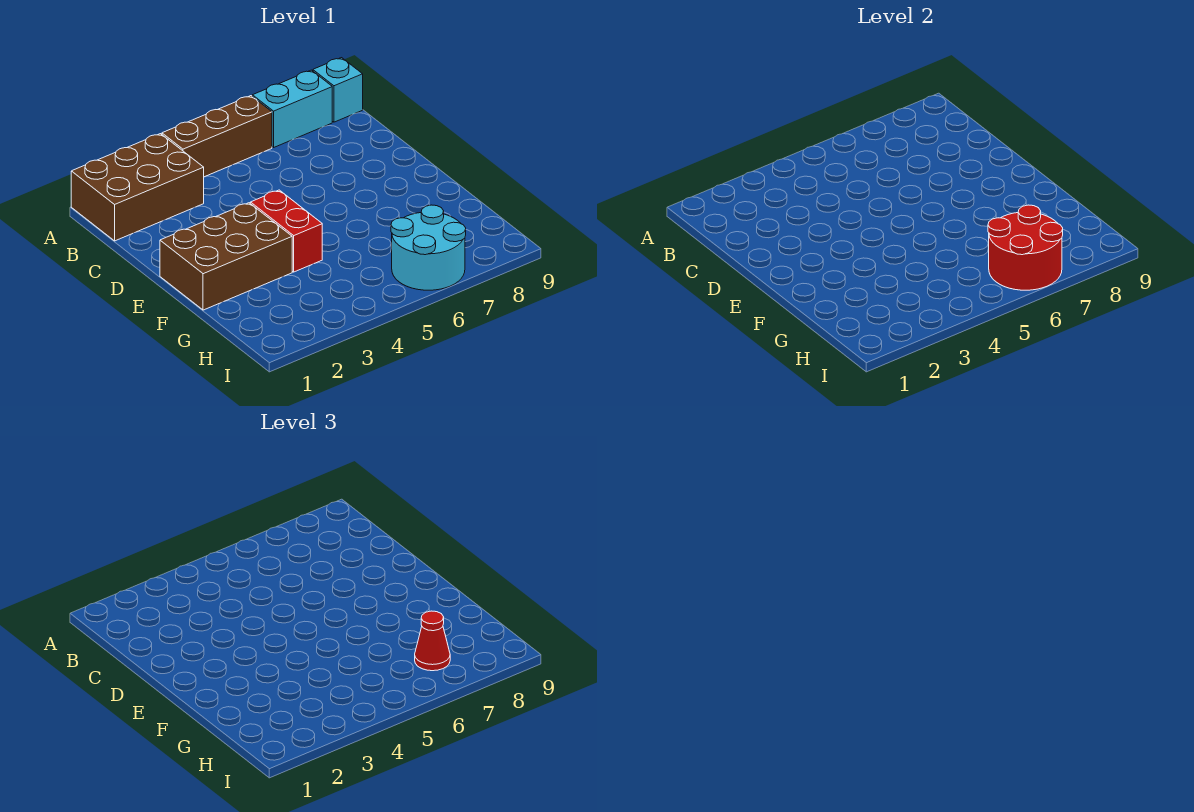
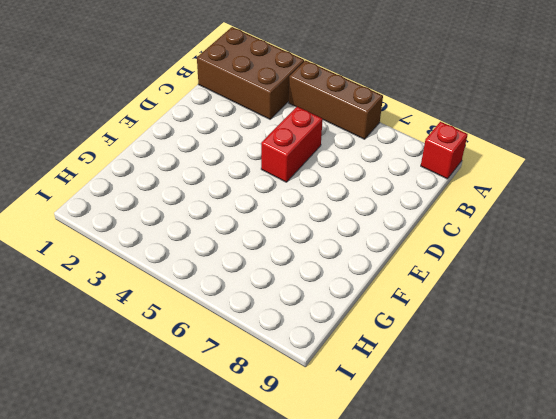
red 1x1 brick [421,122,468,179] -> cyan 1x1 brick [313,58,363,122]
red 1x2 brick [261,107,323,182] -> red 1x2 brick moved to [250,190,322,272]
none -> cyan 1x2 brick [252,70,332,147]
none -> brown 2x3 brick [160,203,292,310]

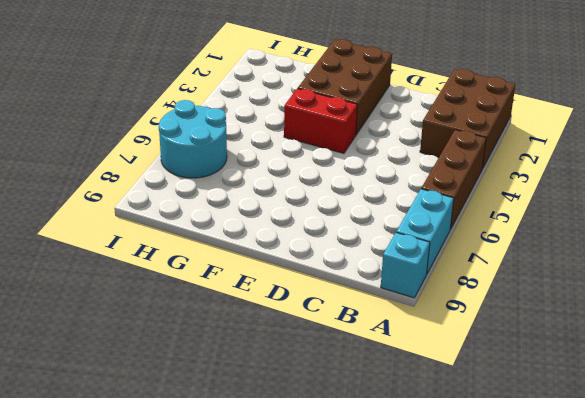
none -> red 2x2 round brick [988,205,1063,290]
none -> red 1x1 cone [415,611,450,671]

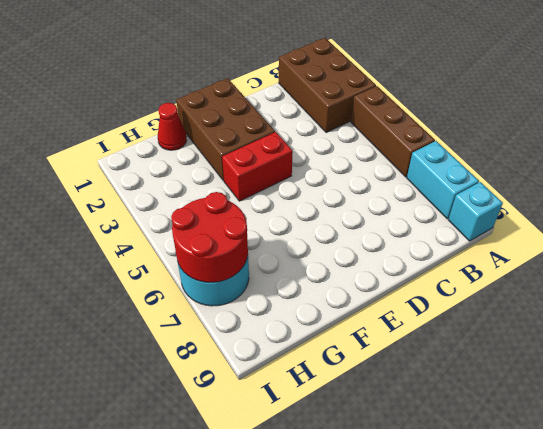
red 1x1 cone [158,103,187,150] -> red 1x1 cone moved to [415,611,450,671]

